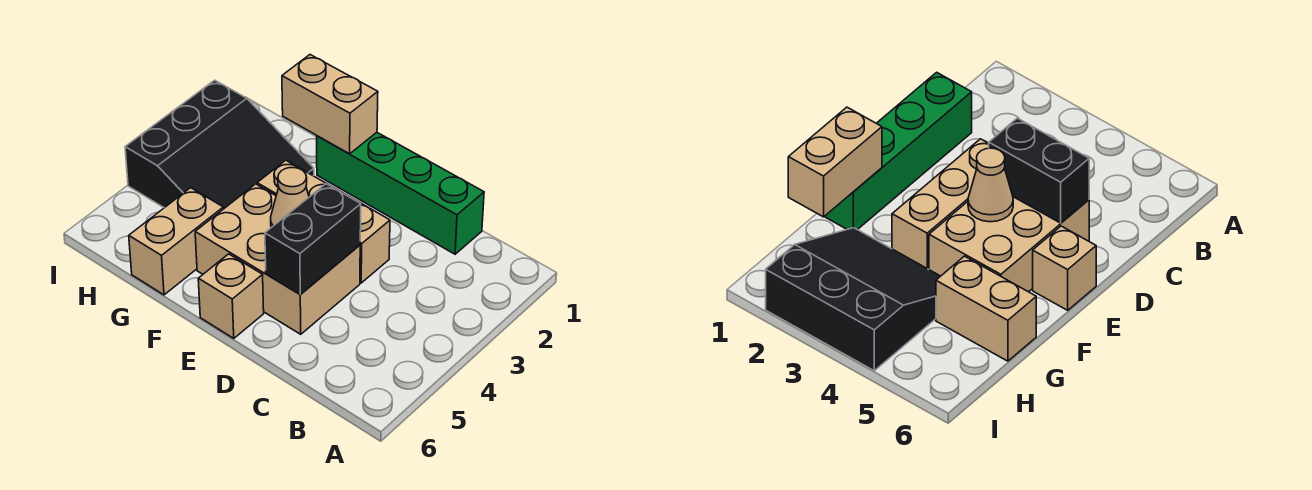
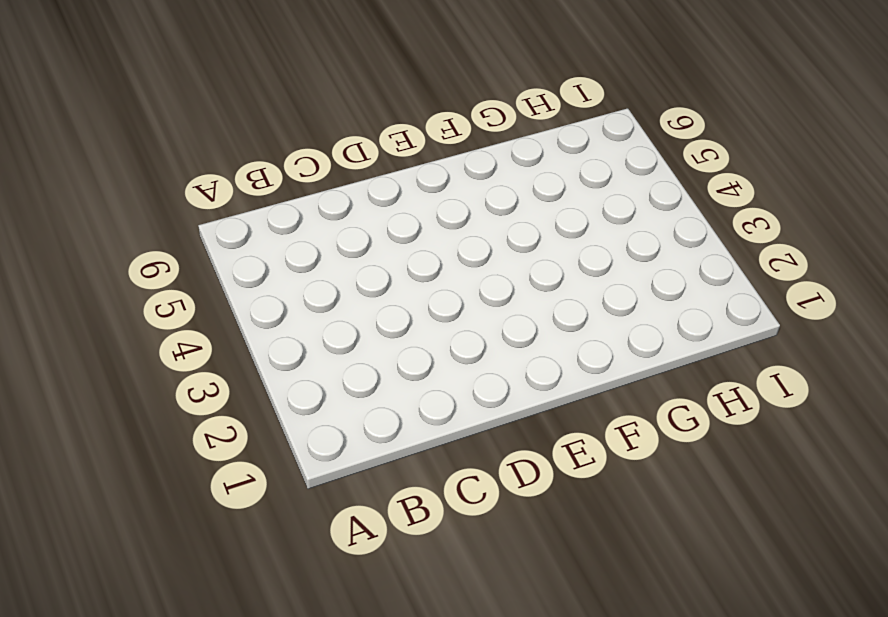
none -> green 1x4 brick [317,132,484,254]
none -> tan 1x3 brick [257,160,390,283]

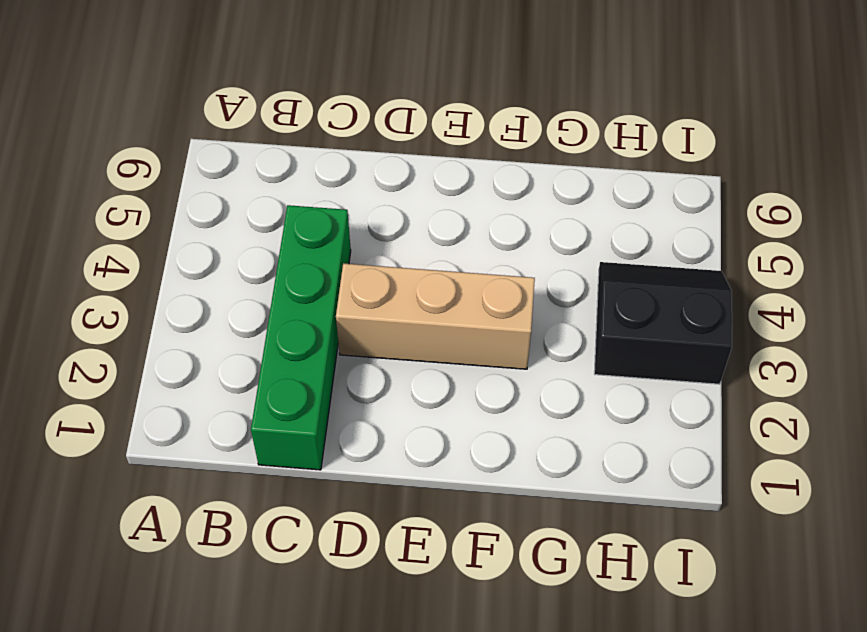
green 1x4 brick [251,205,351,470] -> green 1x4 brick turned to [317,132,484,254]
black 2x2 slope [594,262,732,384] -> black 3x3 slope [125,80,314,209]
none -> tan 2x3 brick [195,184,360,334]
none -> tan 1x1 brick [198,254,264,338]

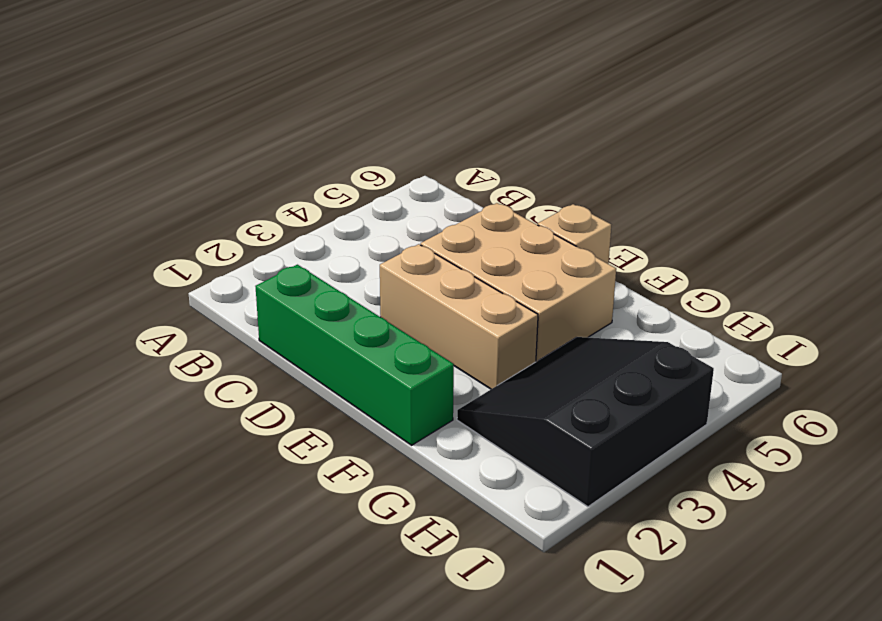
none -> tan 1x2 brick [129,188,223,295]
none -> black 1x2 brick [265,184,361,294]

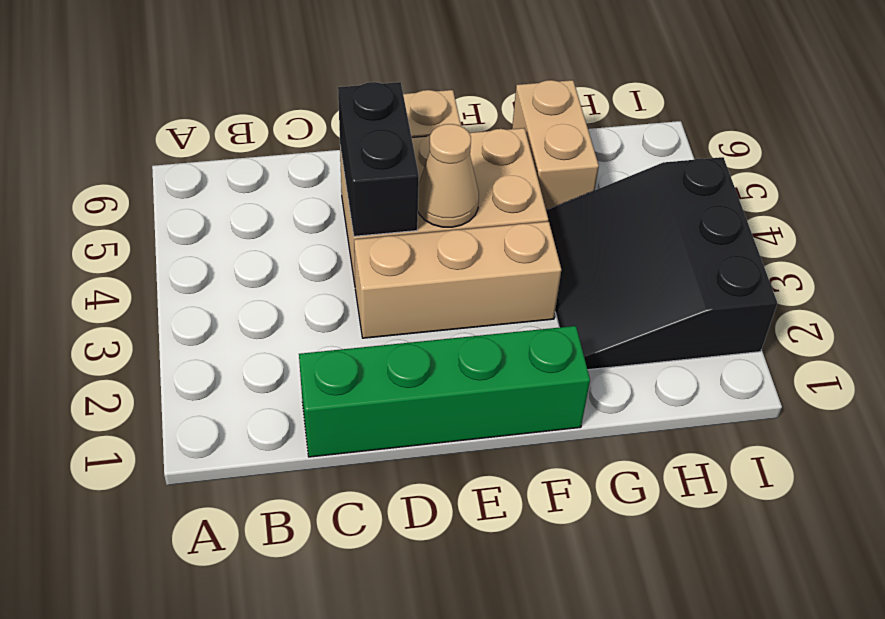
none -> tan 1x2 brick [282,55,378,154]

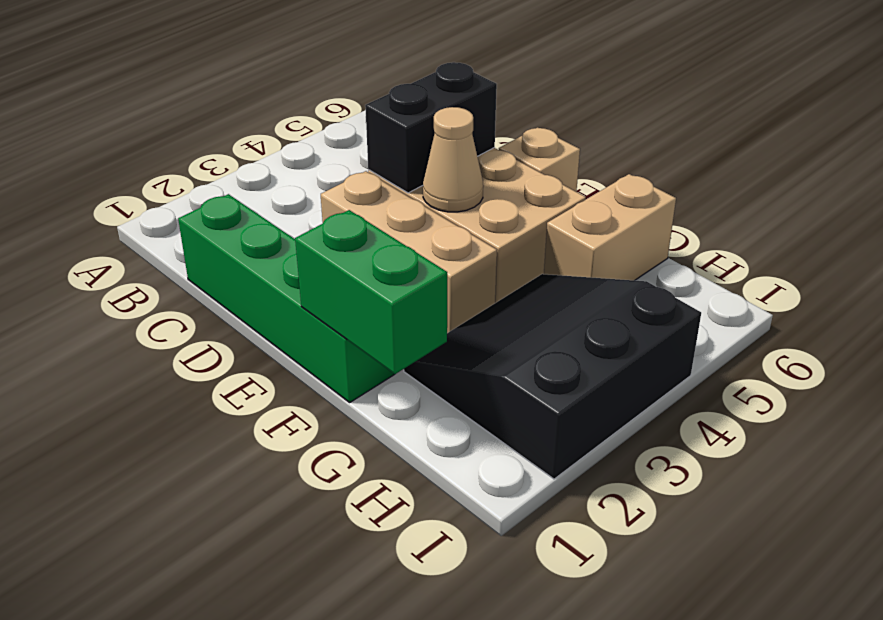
green 1x2 brick [295,210,447,374] -> tan 1x2 brick [282,55,378,154]

